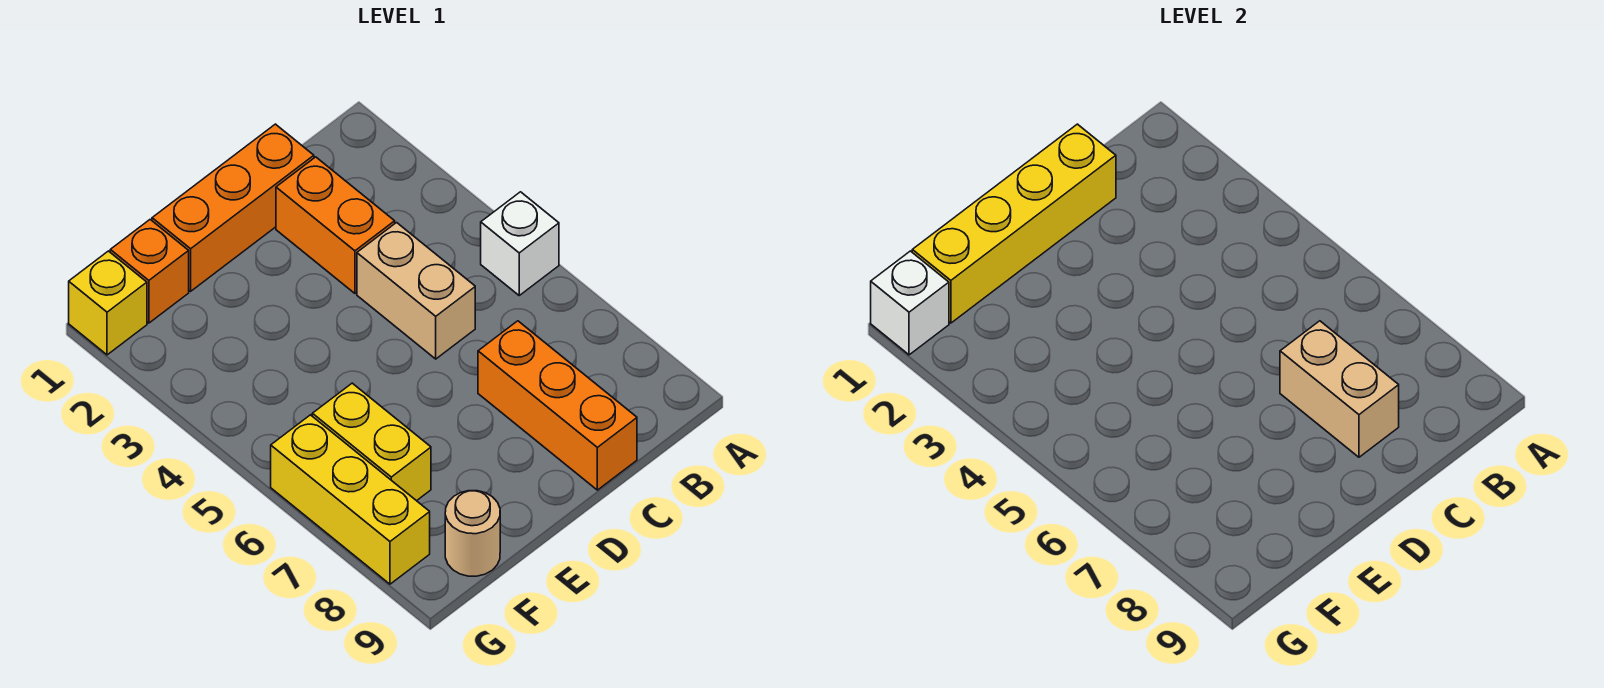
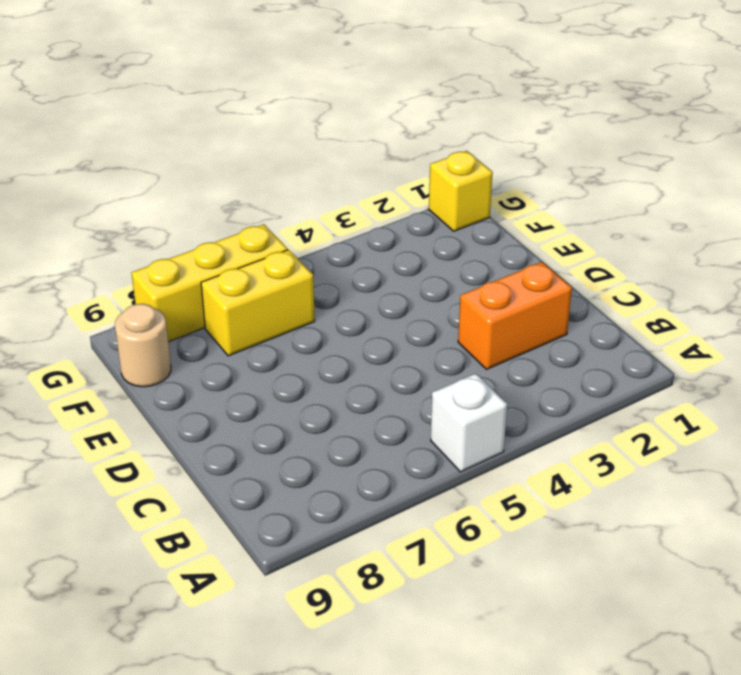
none -> orange 1x3 brick [152,124,314,291]
none -> tan 1x2 brick [357,223,475,359]
none -> orange 1x3 brick [478,321,637,490]

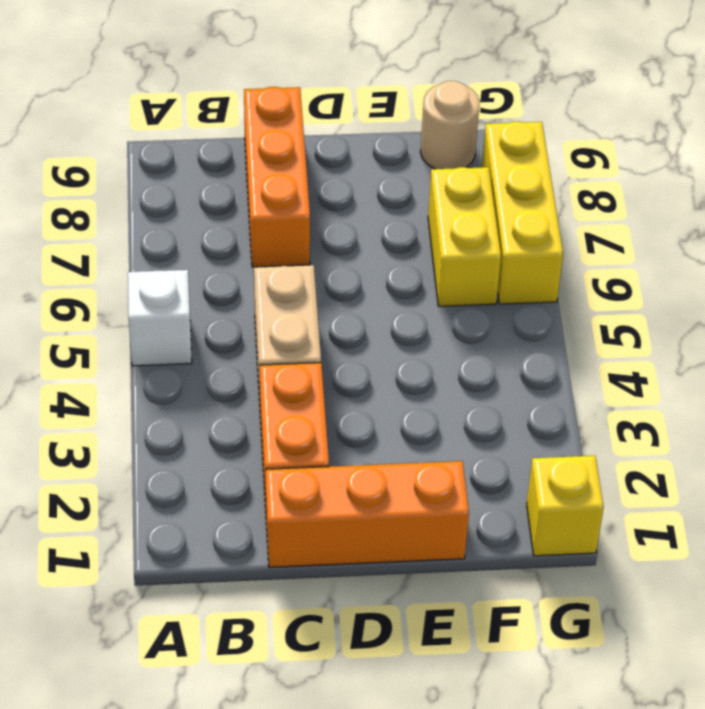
none -> orange 1x1 brick [110,220,189,323]
none -> yellow 1x4 brick [912,124,1116,323]
none -> tan 1x2 brick [1280,321,1399,457]

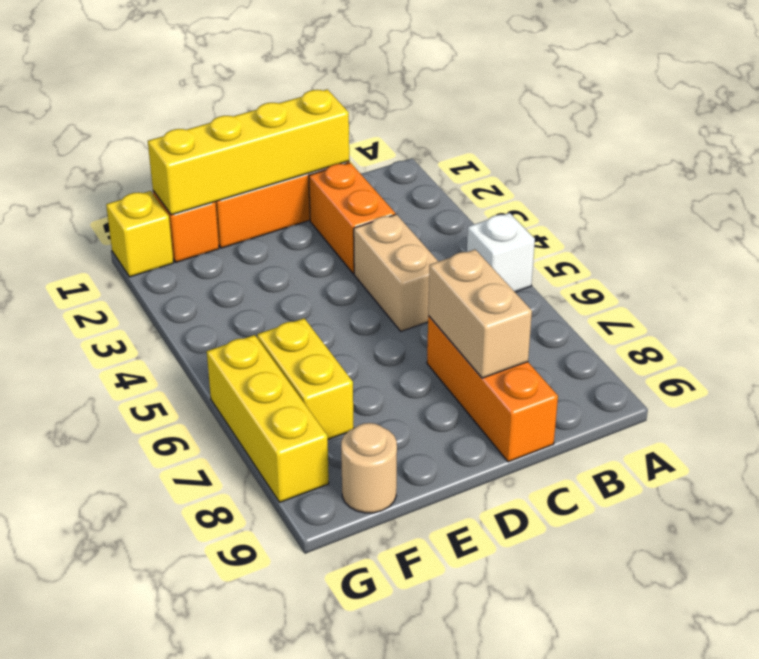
none -> white 1x1 brick [871,251,949,355]

